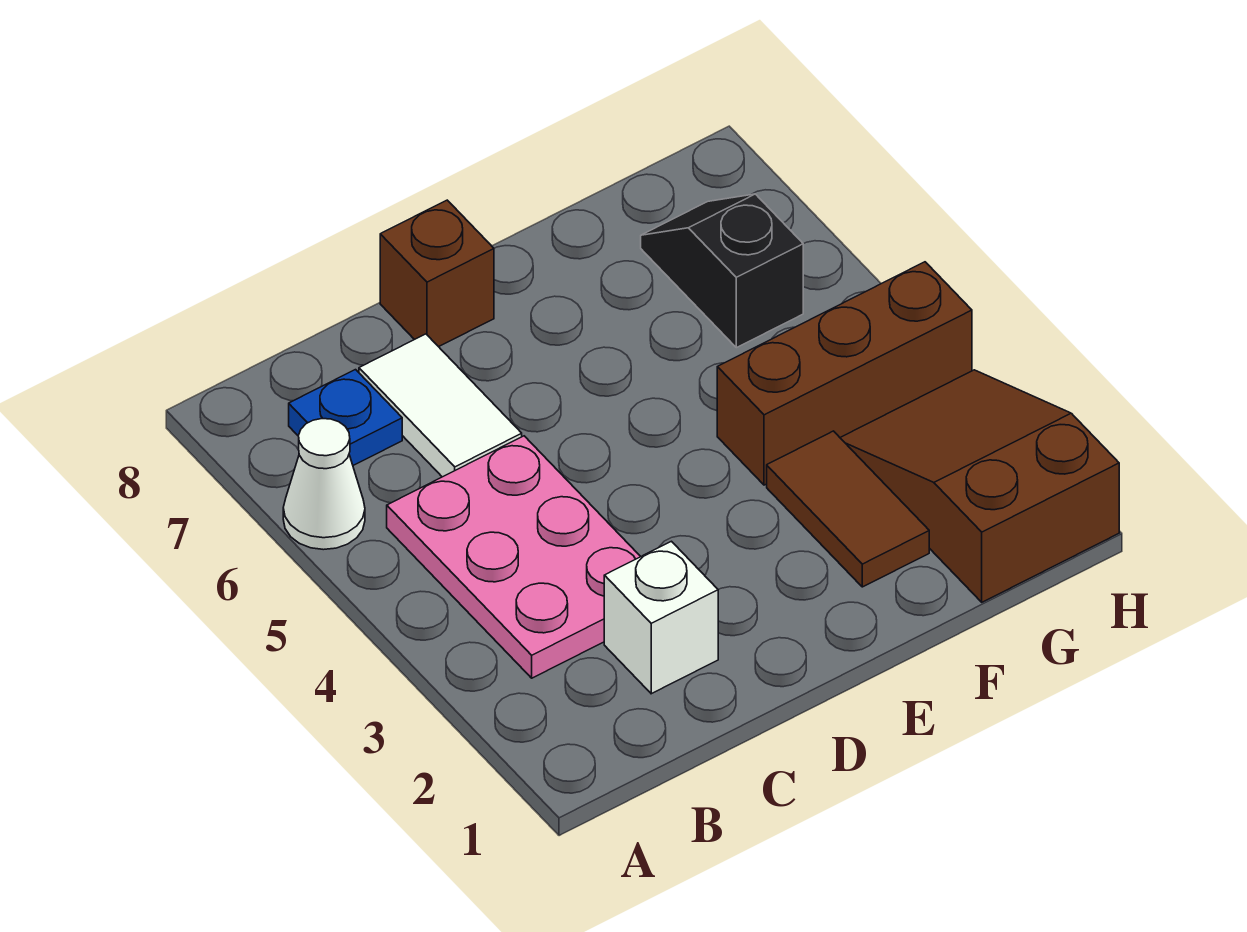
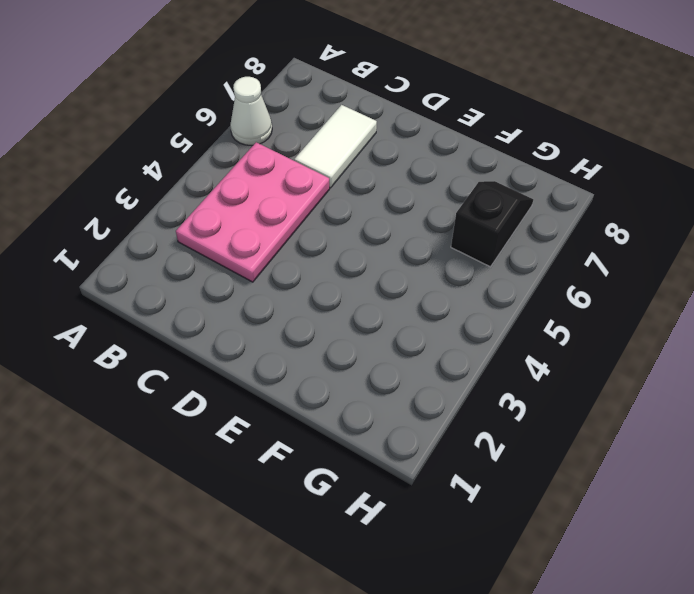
none -> blue 1x1 plate [289,370,402,465]
none -> white 1x1 brick [604,541,718,694]

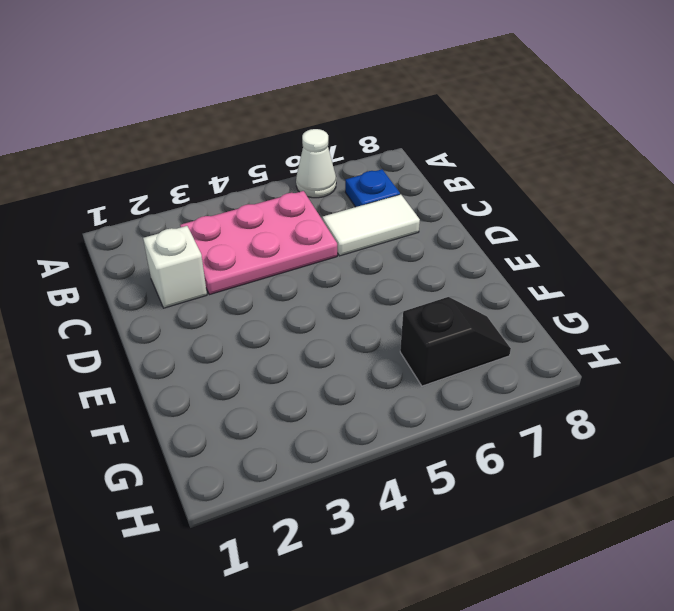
none -> brown 1x1 brick [380,200,494,347]
none -> brown 1x2 tile [767,431,929,587]

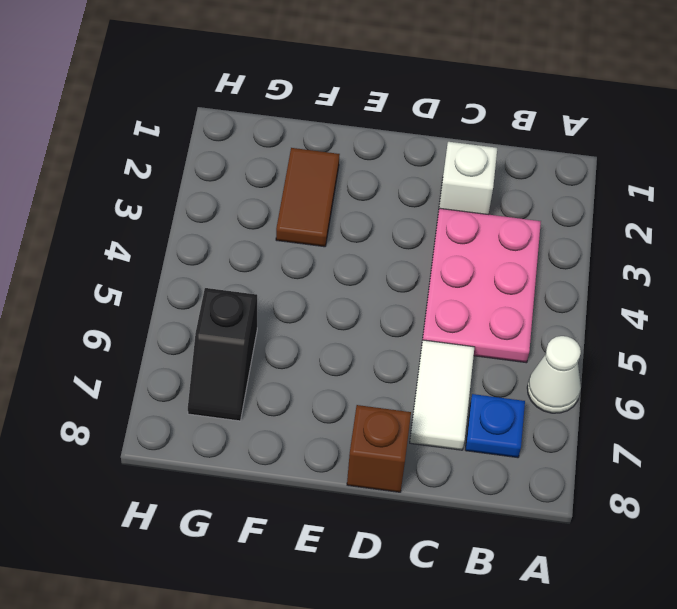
none -> brown 1x3 brick [717,262,972,485]
none -> brown 2x3 slope [840,370,1119,602]

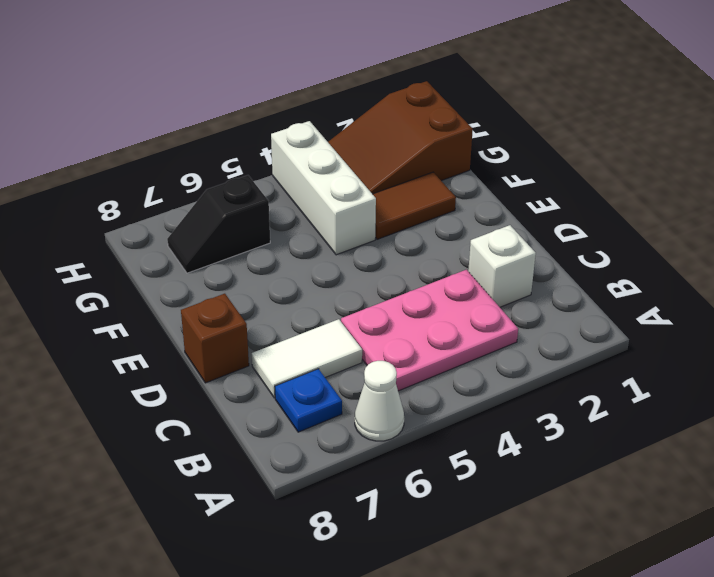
white 1x3 brick [271,121,376,255] -> brown 1x3 brick [717,262,972,485]

